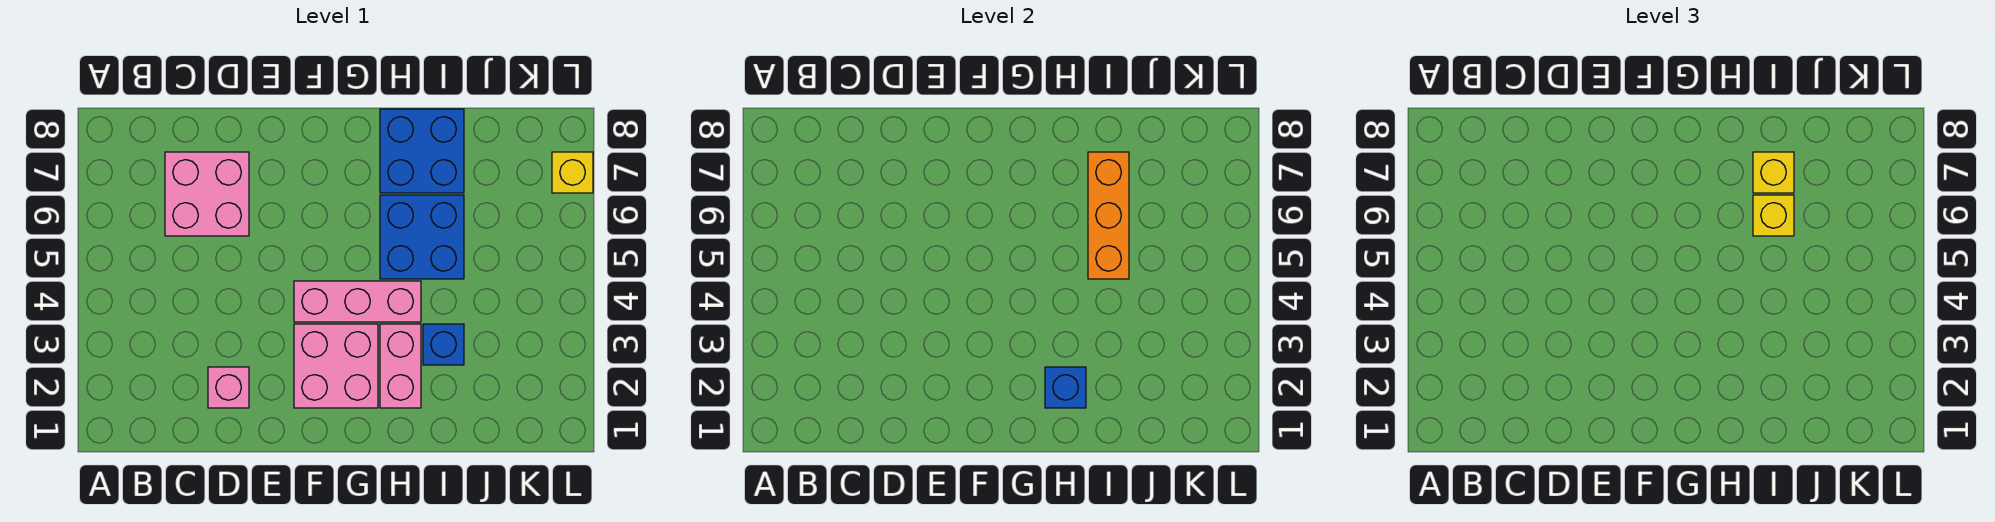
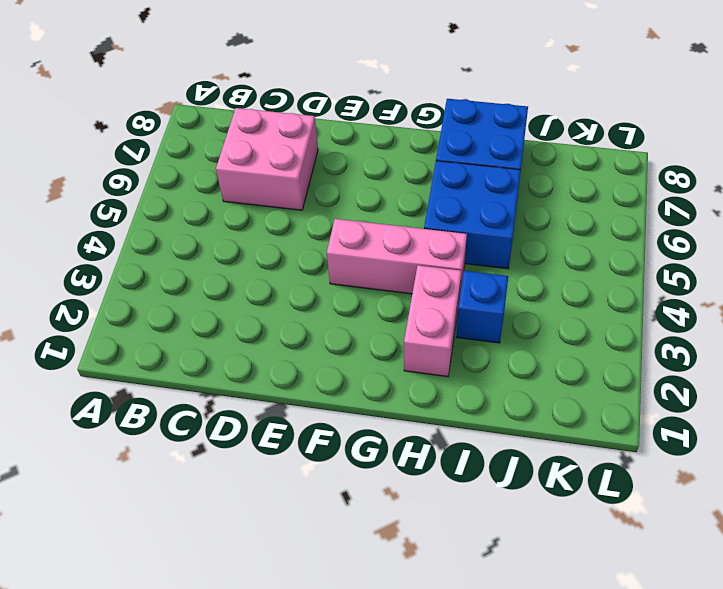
none -> pink 1x1 brick [208,367,249,408]
none -> pink 2x2 brick [294,324,378,408]
none -> yellow 1x1 brick [552,152,593,193]

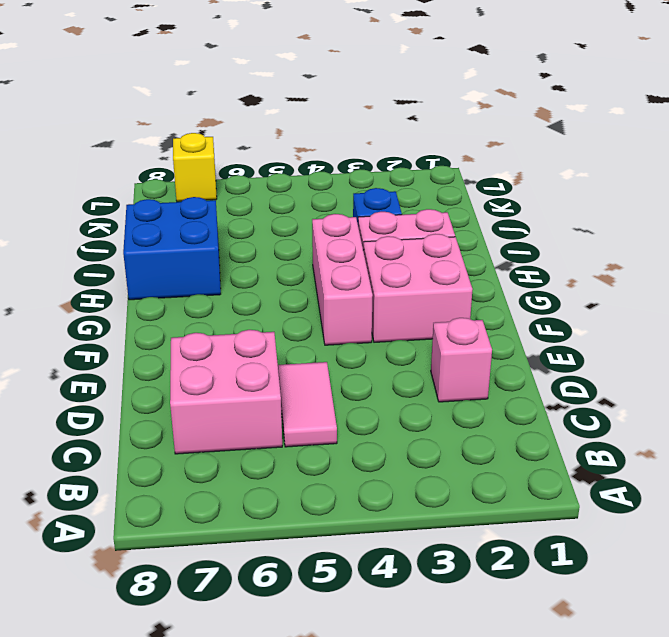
pink 1x2 tile [278,362,337,447] -> none
none -> blue 2x2 brick [380,195,464,279]
none -> blue 1x1 brick [1045,367,1086,408]
none -> orange 1x3 brick [1088,152,1129,279]

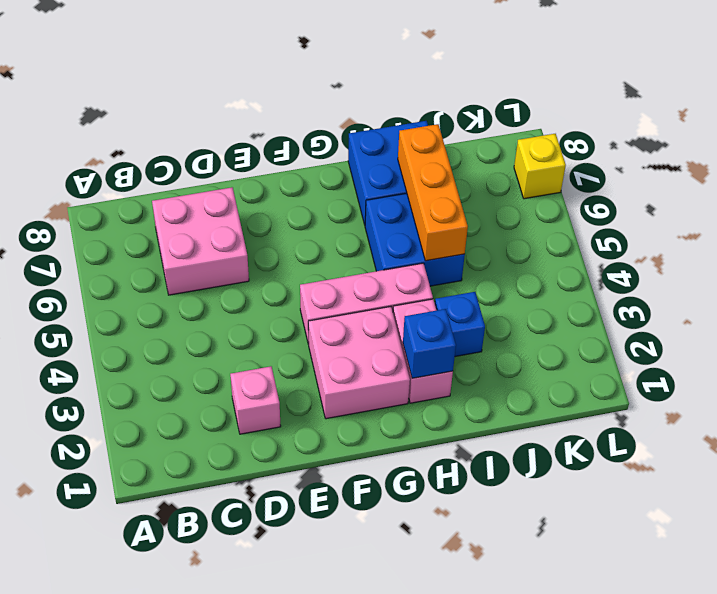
none -> yellow 1x1 brick [1753,195,1794,236]
none -> yellow 1x1 brick [1753,152,1794,193]

